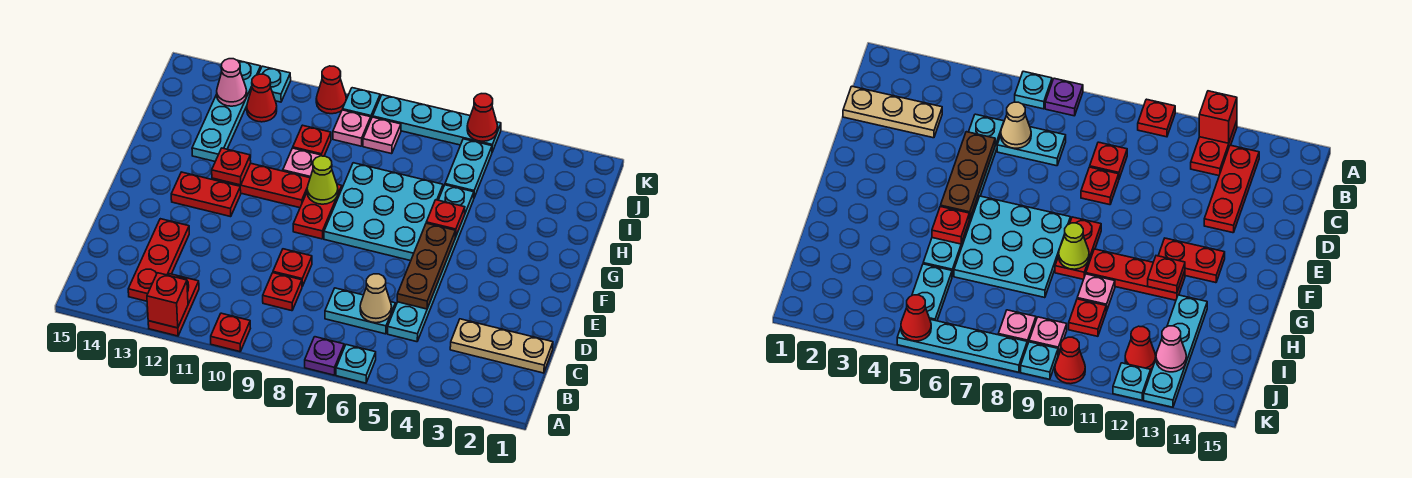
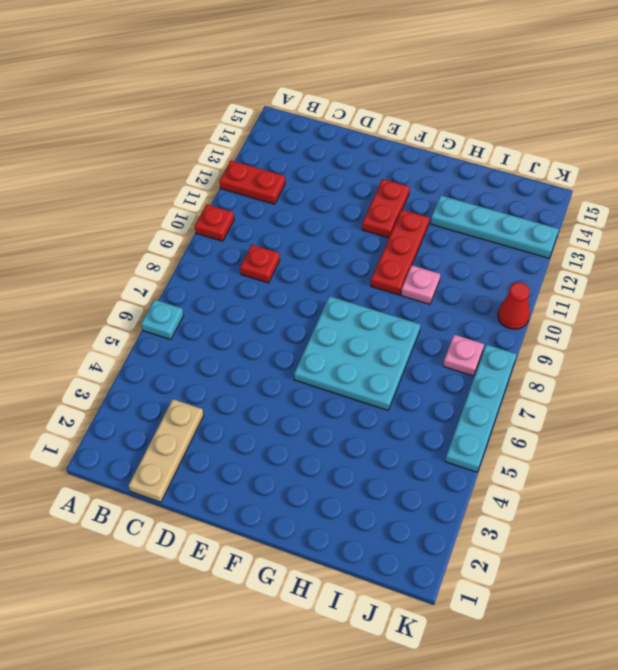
none -> purple 1x1 plate [305,337,344,375]
none -> red 1x3 plate [128,219,189,301]
none -> cyan 1x6 plate [388,185,474,342]
none -> cyan 1x2 plate [325,288,395,334]

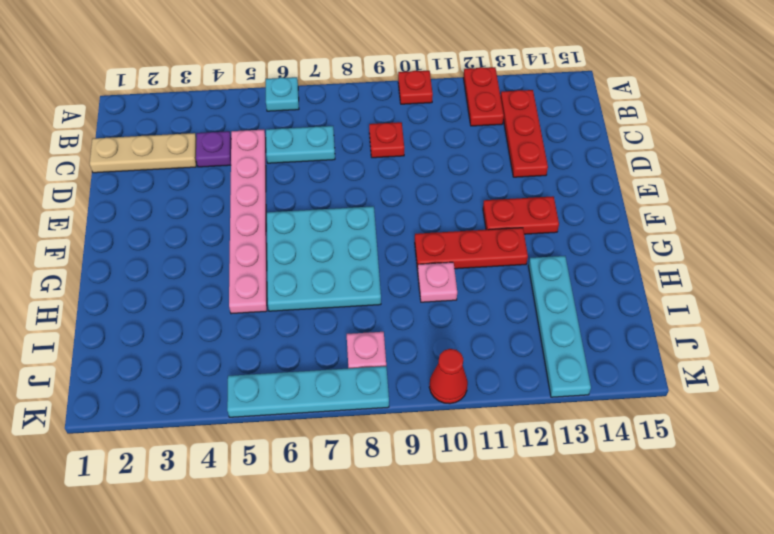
purple 1x1 plate [196,131,231,167] -> purple 1x1 plate moved to [305,337,344,375]
pink 1x6 plate [229,130,267,314] -> cyan 1x6 plate [388,185,474,342]
none -> red 1x1 plate [273,249,312,286]
none -> red 1x2 plate [293,184,342,239]
none -> cyan 1x2 plate [445,139,492,198]
none -> red 1x1 plate [293,125,331,156]

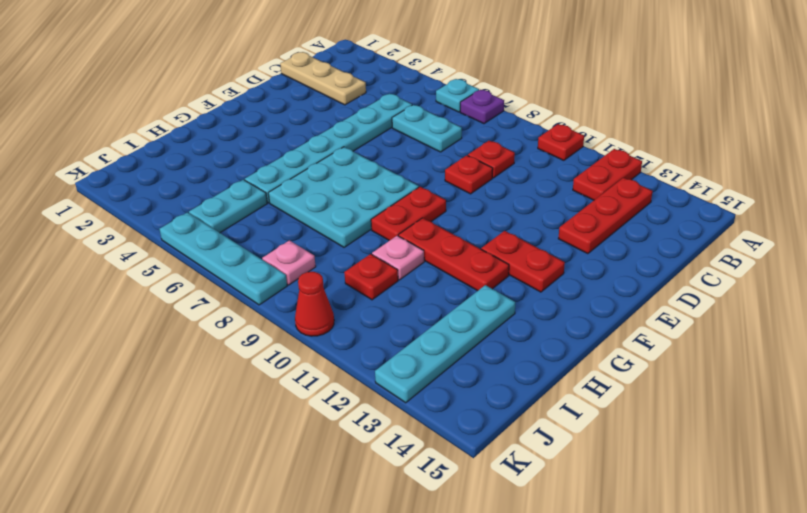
none -> pink 1x1 plate [333,110,371,146]
none -> red 1x1 cone [247,74,277,122]
none -> cyan 1x1 plate [343,88,380,118]
none -> cyan 1x1 plate [259,66,291,102]

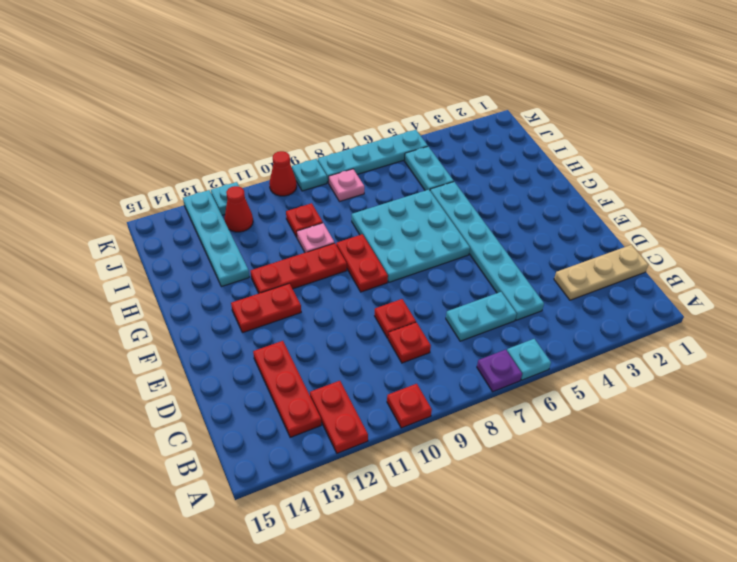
none -> pink 1x1 plate [333,110,371,146]
none -> red 1x1 brick [147,273,188,328]
none -> tan 1x1 cone [360,274,392,323]
none -> brown 1x3 plate [397,223,455,309]

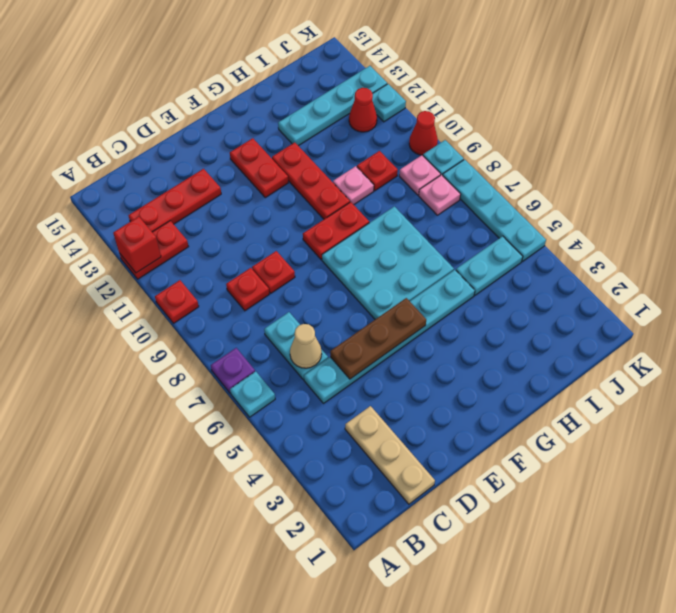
none -> red 1x1 plate [426,200,465,237]
none -> lime 1x1 cone [307,156,338,204]
none -> red 1x1 plate [212,148,251,185]
none -> pink 1x1 cone [217,59,247,106]

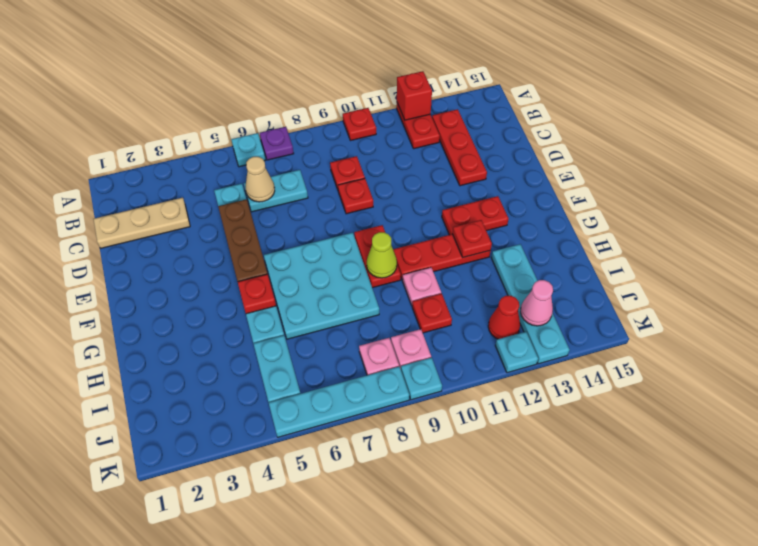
none -> red 1x1 cone [316,66,346,114]
none -> red 1x1 cone [467,94,498,141]

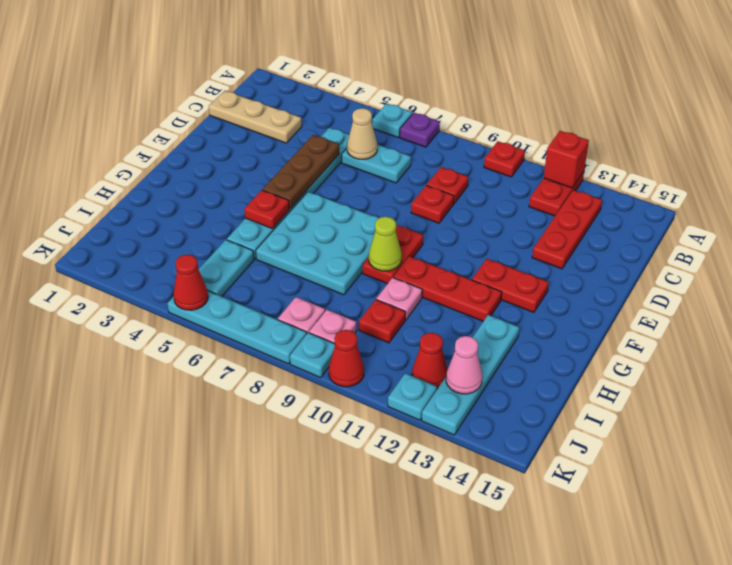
none -> red 1x1 plate [212,148,251,185]

